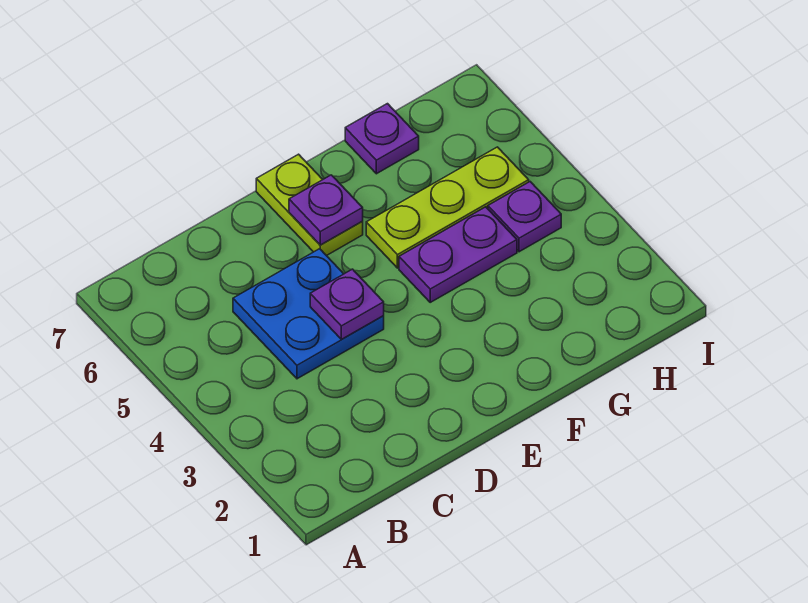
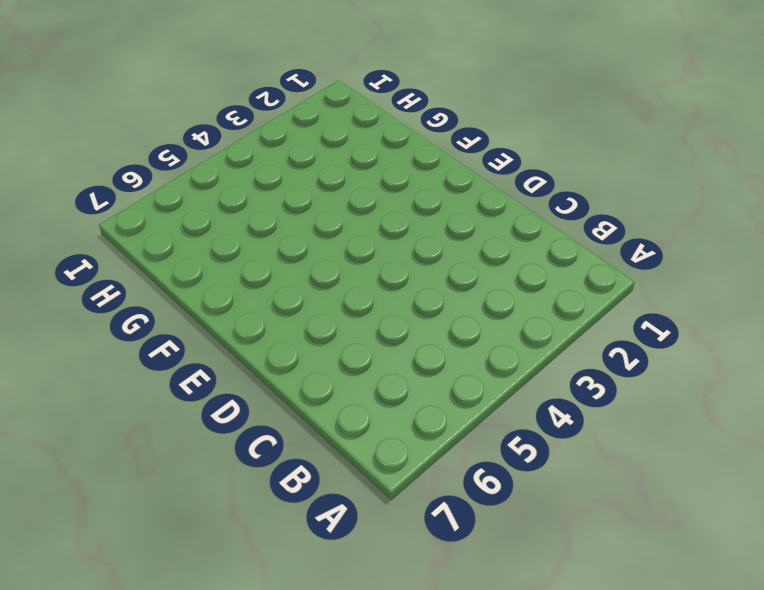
none -> blue 2x2 plate [233,249,384,379]
none -> lime 1x2 plate [256,154,363,256]

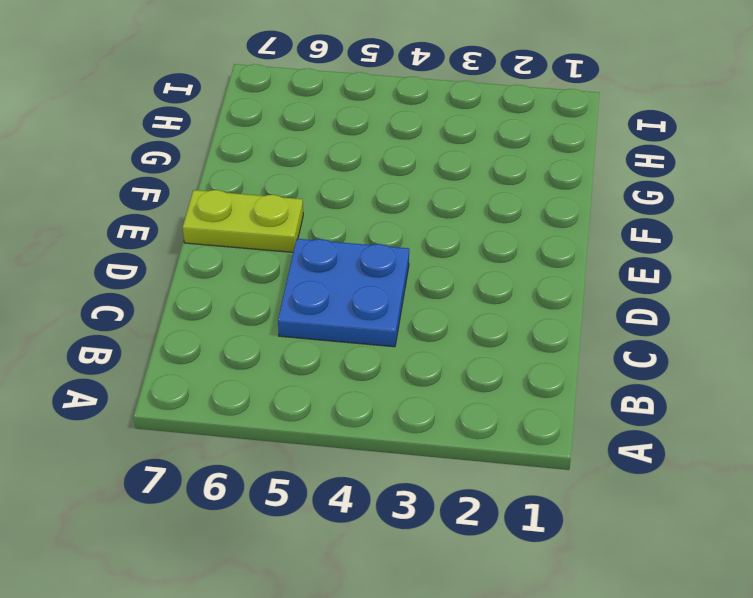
none -> purple 1x2 plate [399,207,517,302]
none -> lime 1x3 plate [366,147,529,268]

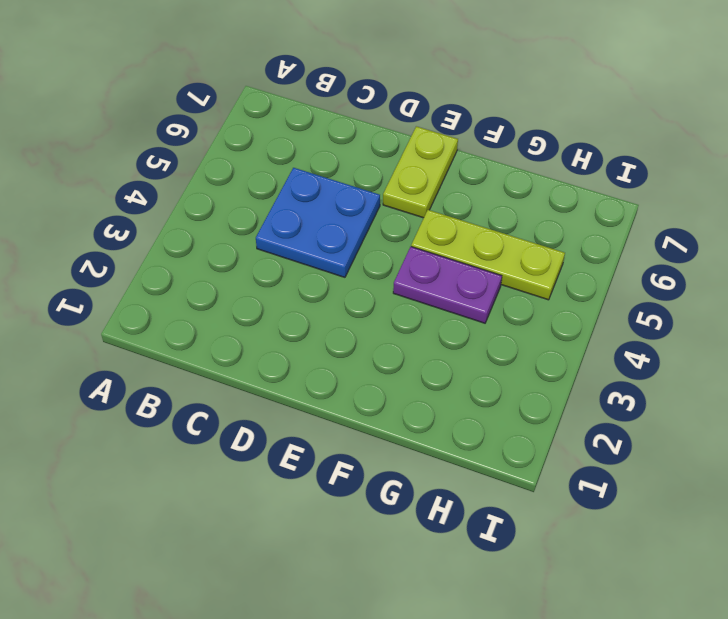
none -> purple 1x1 plate [345,104,419,174]
none -> purple 1x1 plate [488,182,561,252]

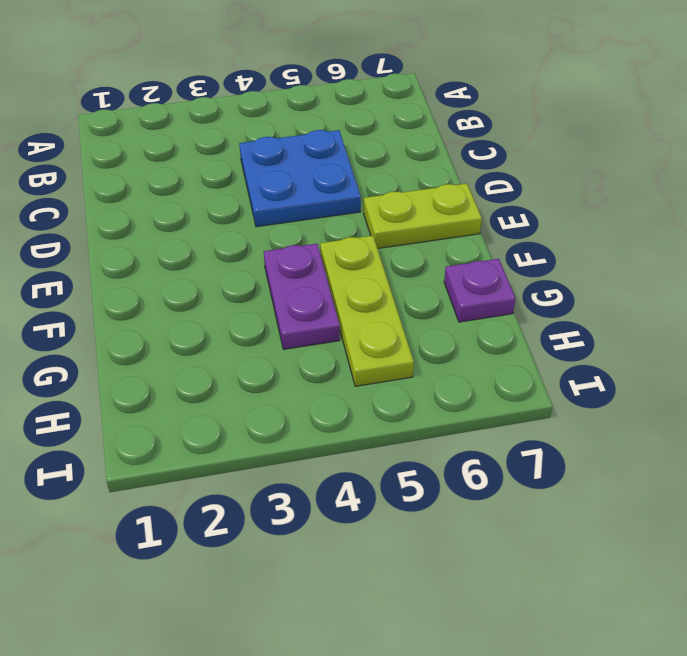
none -> purple 1x1 plate [488,182,561,252]
none -> purple 1x1 plate [310,269,384,339]

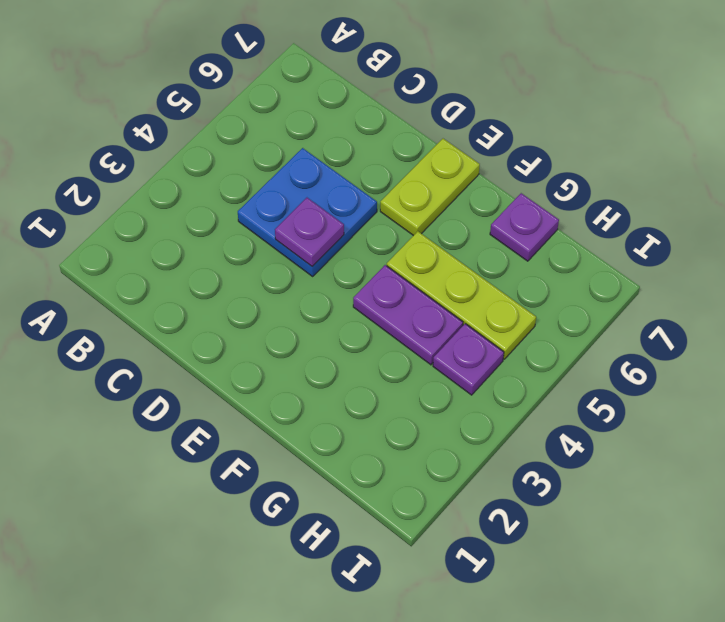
none -> purple 1x1 plate [289,175,363,245]

